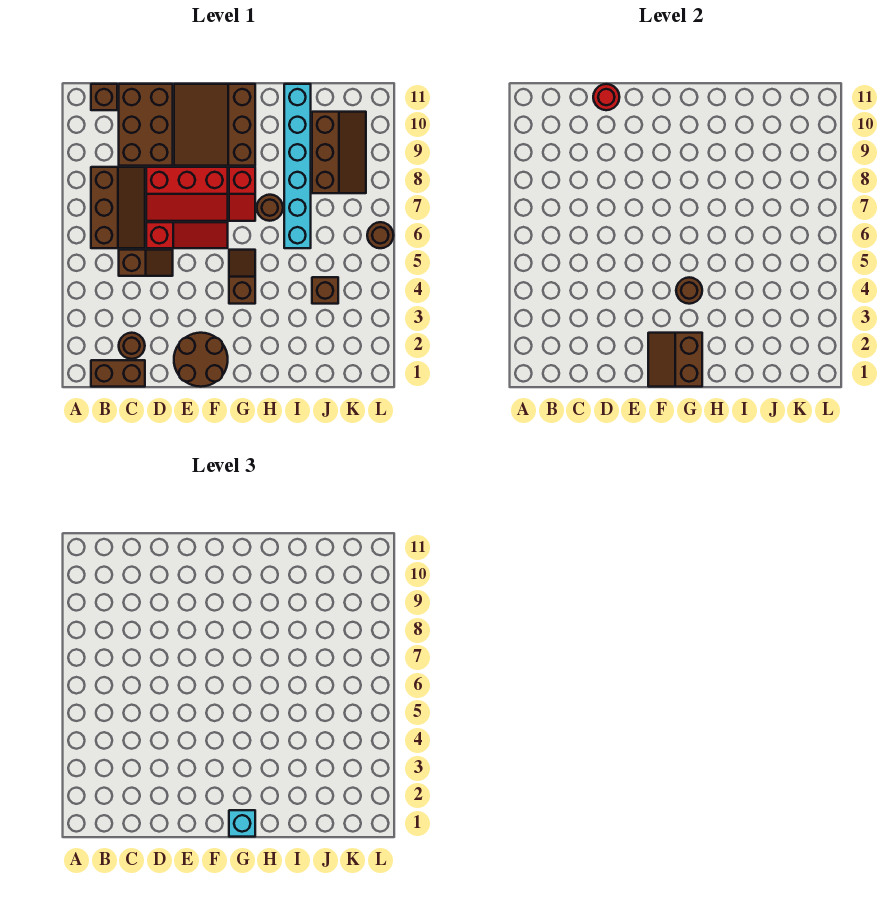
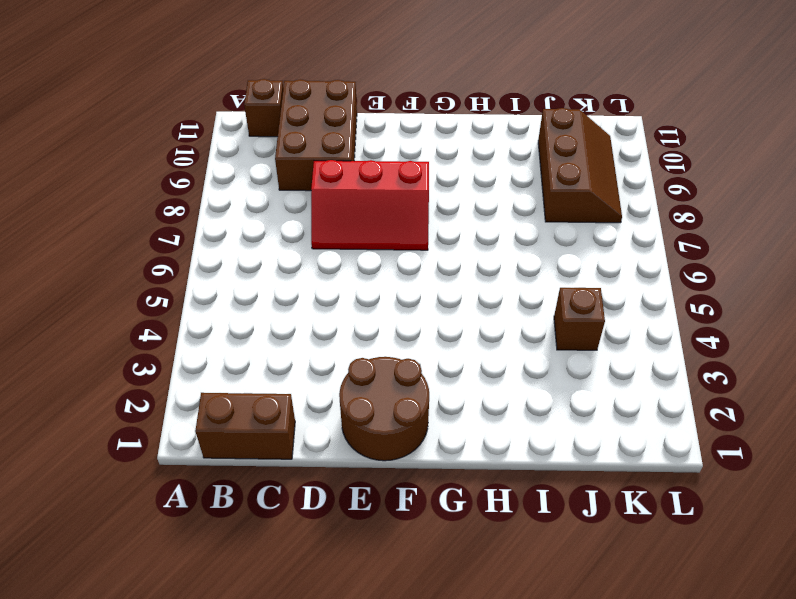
none -> brown 2x3 slope [91,167,145,248]
none -> brown 1x1 round brick [119,333,145,359]
none -> brown 1x2 slope [119,250,173,276]

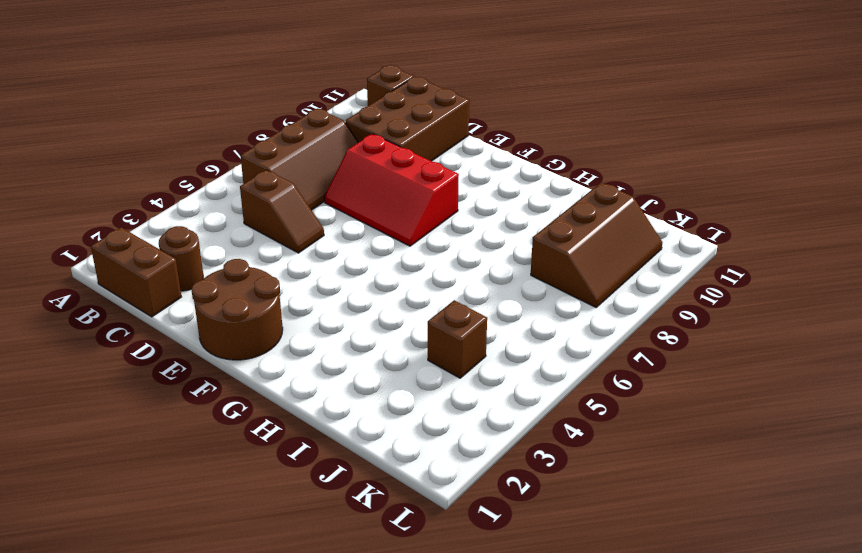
none -> red 1x3 slope [146,222,228,248]
none -> brown 3x3 slope [174,84,255,166]
none -> brown 1x2 slope [229,250,255,304]

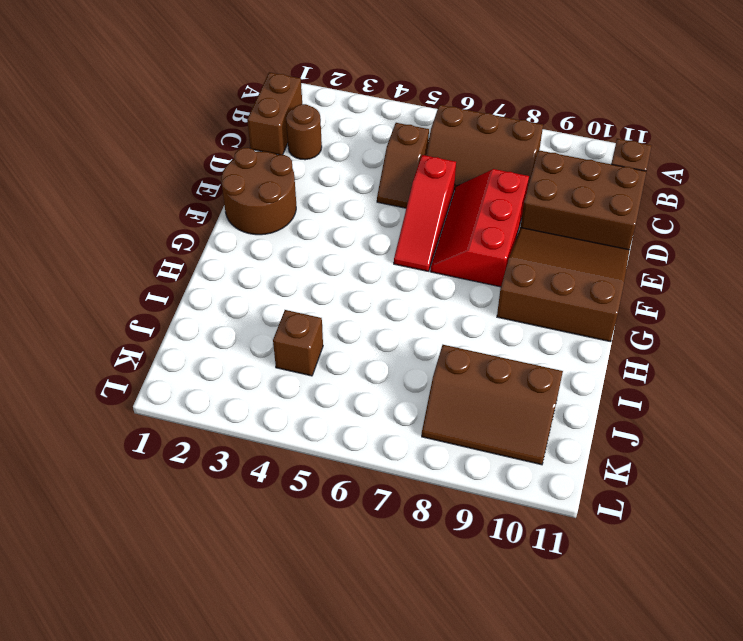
none -> brown 1x2 slope [229,250,255,304]
none -> red 1x2 slope [229,167,255,221]
none -> brown 1x1 round brick [257,195,283,221]

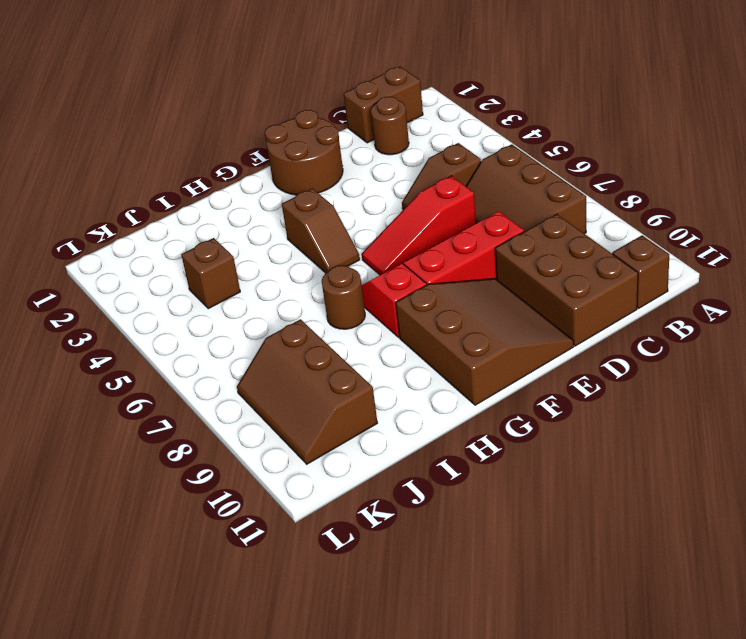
none -> cyan 1x6 brick [284,84,311,248]
none -> brown 1x1 round brick [367,222,394,248]
none -> red 1x1 round brick [593,84,619,110]

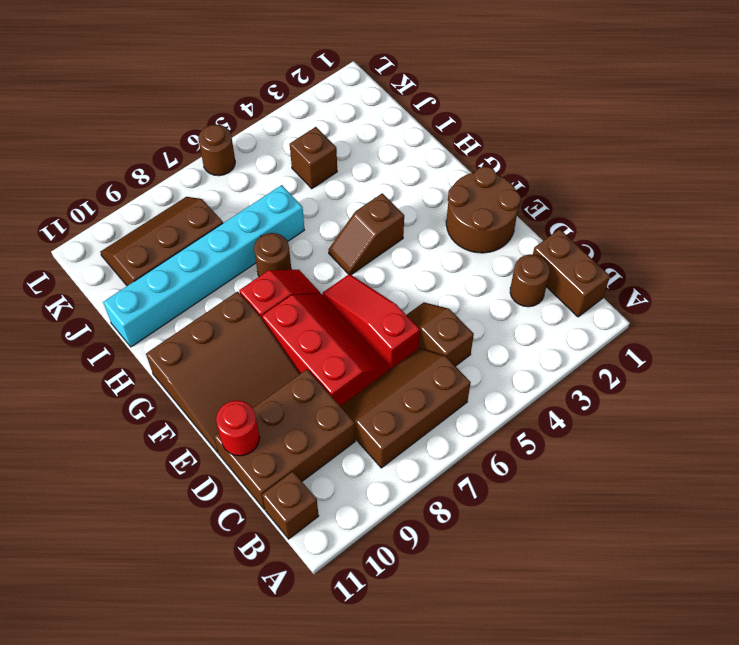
none -> brown 2x2 slope [648,333,702,387]
none -> brown 1x1 round brick [676,277,702,304]
none -> cyan 1x1 brick [229,810,255,837]

